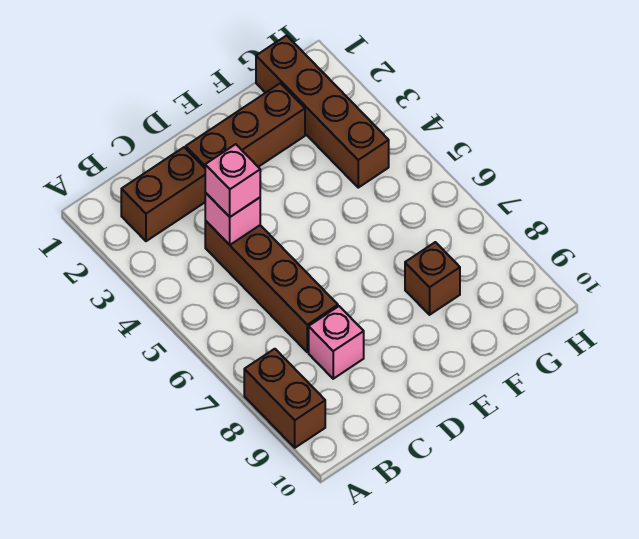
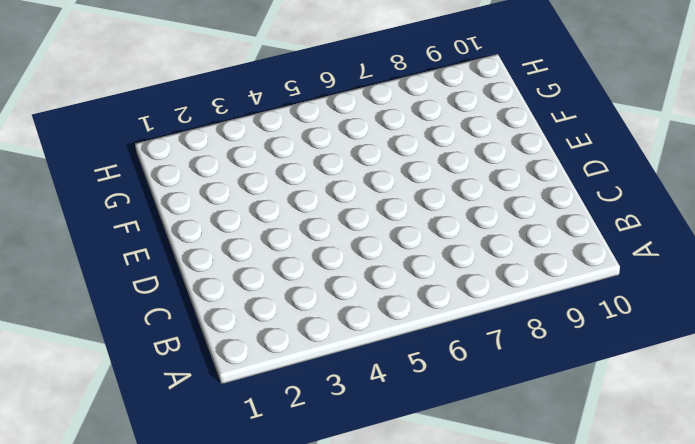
none -> brown 1x2 brick [244,349,325,448]
none -> brown 1x2 brick [121,147,205,241]

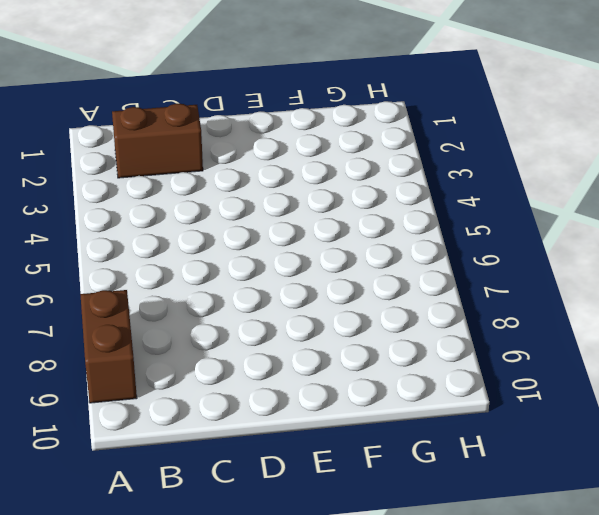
none -> brown 1x4 brick [205,221,338,352]
none -> pink 1x1 brick [309,306,364,379]

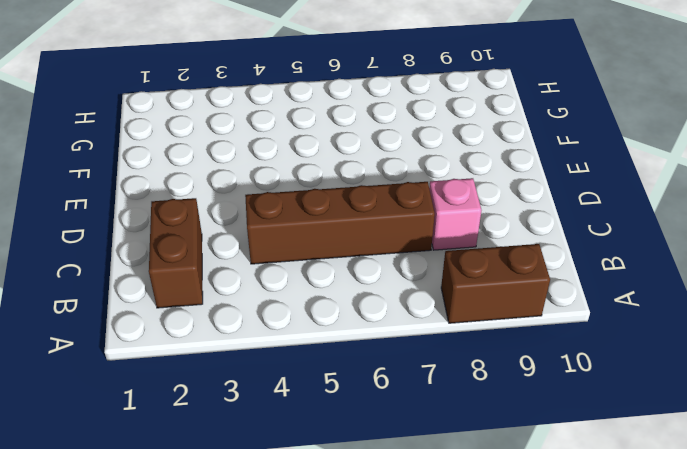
none -> brown 1x3 brick [186,83,305,168]
none -> brown 1x1 brick [405,242,460,315]

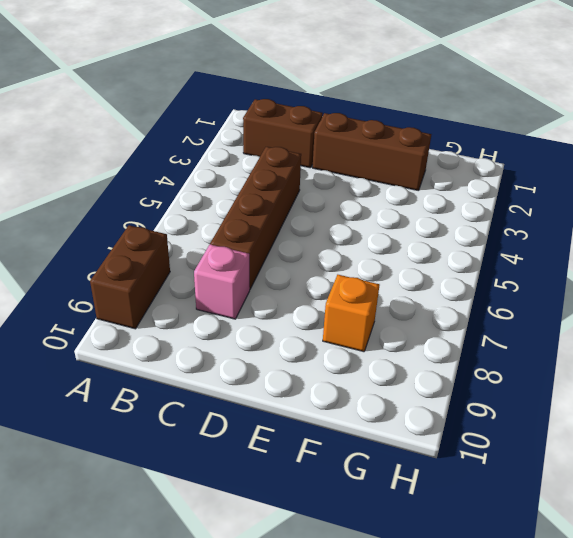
orange 1x1 brick [323,275,379,352] -> brown 1x1 brick [405,242,460,315]
none -> brown 1x4 brick [256,35,389,188]
none -> pink 1x1 brick [205,193,260,245]

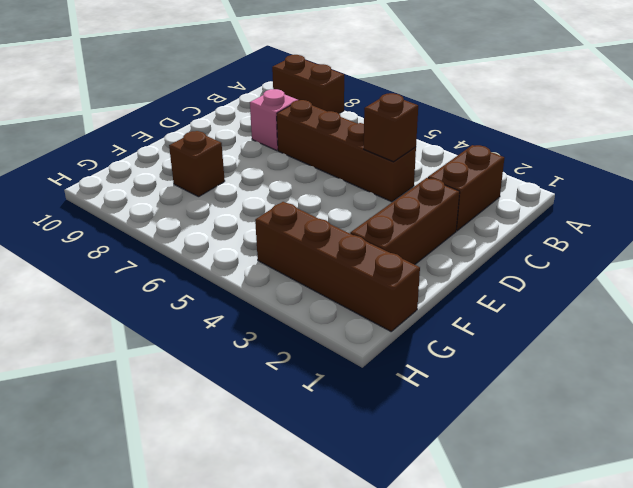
brown 1x1 brick [364,93,418,162] -> pink 1x1 brick [205,193,260,245]
none -> pink 1x1 brick [205,144,260,217]

